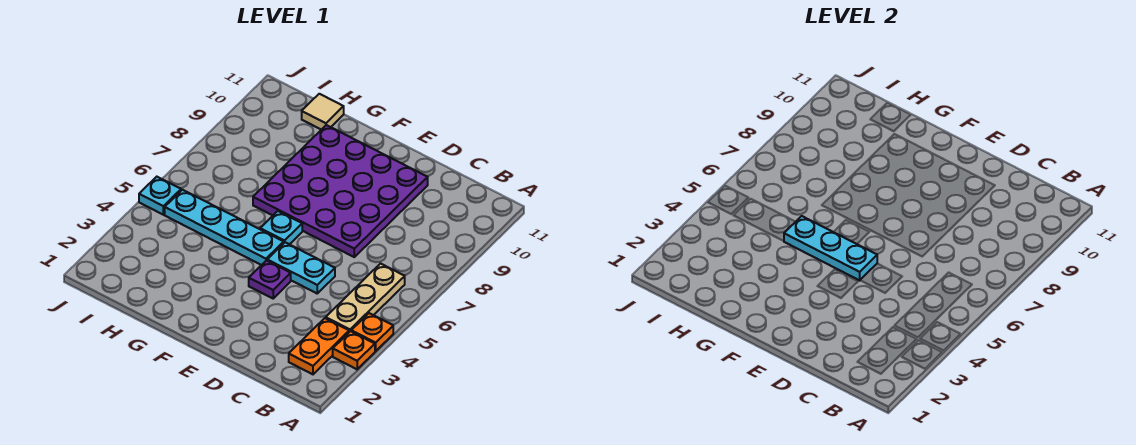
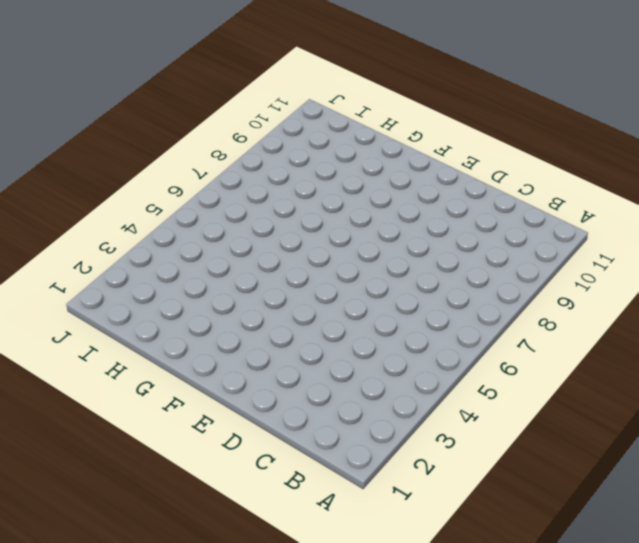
none -> orange 1x1 plate [333,331,375,369]
none -> orange 1x1 plate [351,313,393,351]
none -> orange 1x2 plate [289,318,349,374]

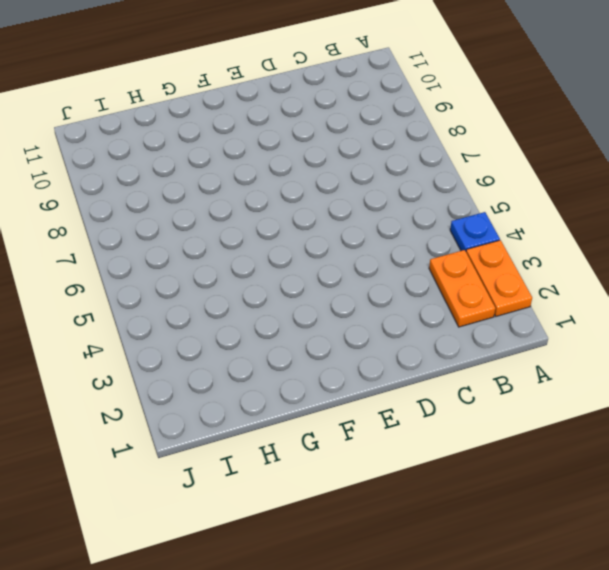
orange 1x2 plate [466,240,532,316] -> orange 1x1 plate [333,331,375,369]
blue 1x1 plate [450,212,500,251] -> orange 1x1 plate [351,313,393,351]
none -> tan 1x3 plate [326,264,405,332]
none -> cyan 1x2 plate [267,242,335,293]
none -> purple 4x4 plate [253,125,428,257]

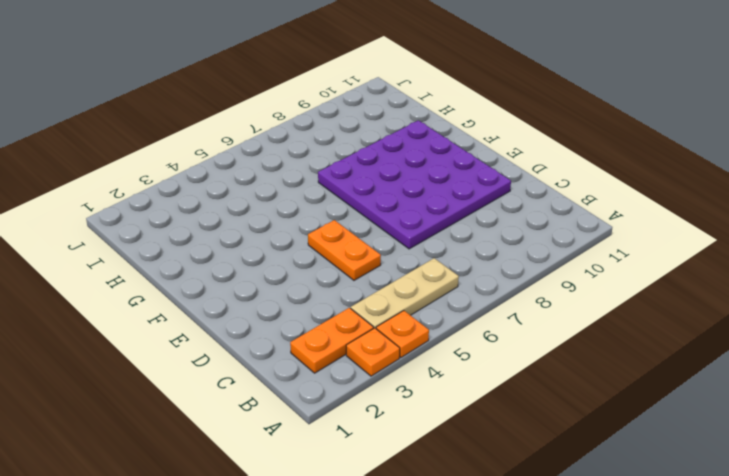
orange 1x2 plate [308,220,381,280] -> cyan 1x2 plate [267,242,335,293]
none -> purple 1x1 plate [249,261,291,298]
none -> cyan 1x4 plate [165,190,284,265]
none -> cyan 1x1 plate [260,211,302,244]

